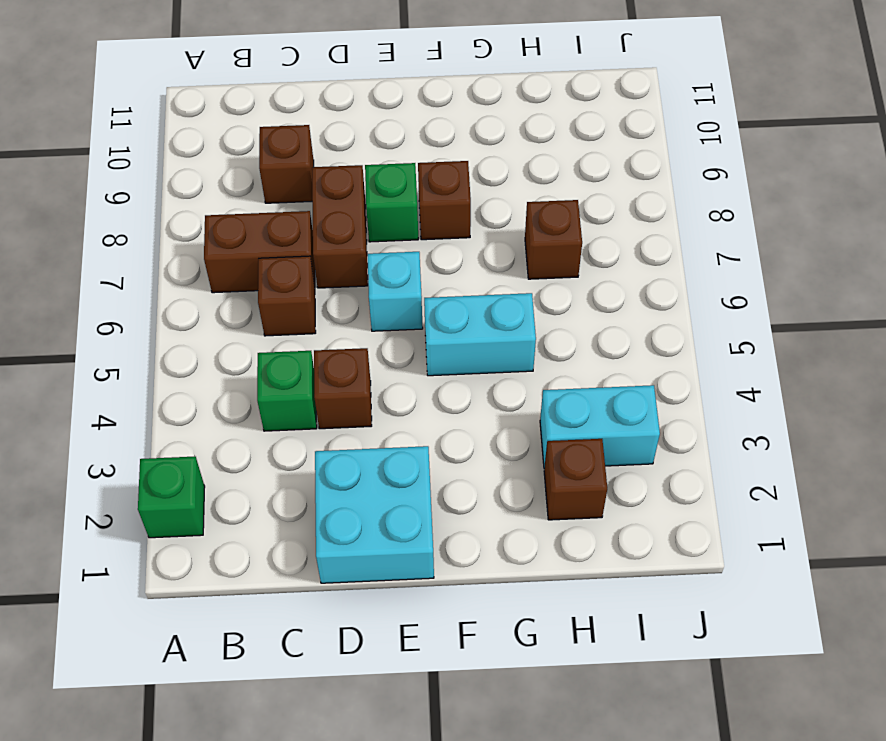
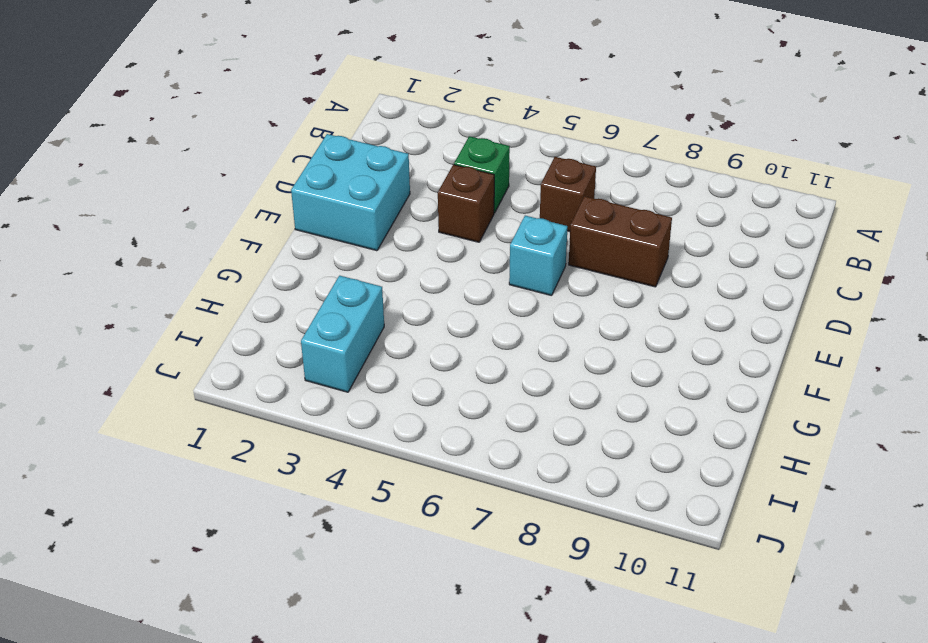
none -> green 1x1 brick [138,457,205,538]
none -> brown 1x2 brick [204,211,315,293]
none -> brown 1x1 brick [259,125,314,203]

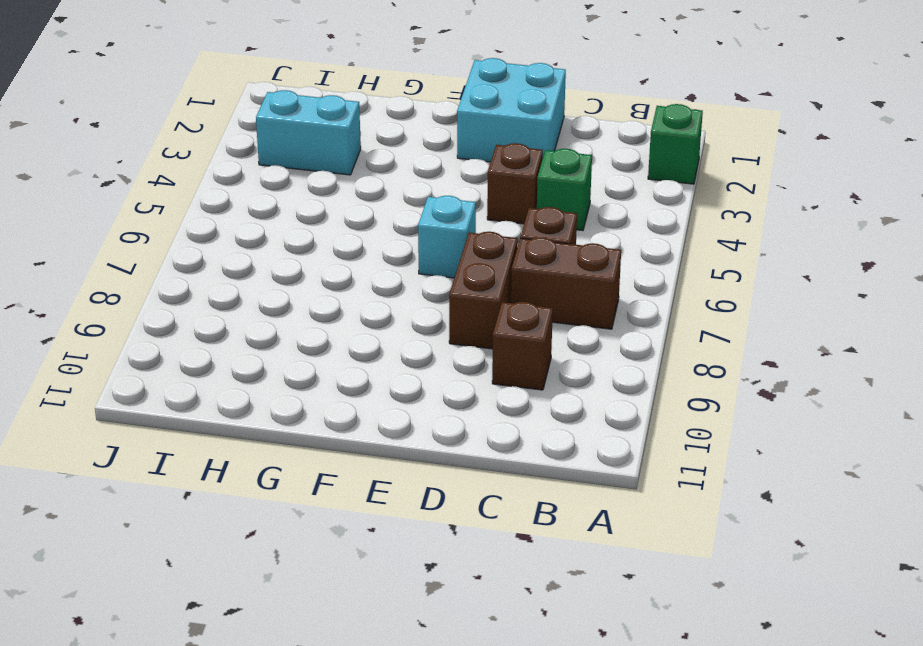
none -> green 1x1 brick [365,163,418,242]
none -> cyan 1x2 brick [424,293,536,376]
none -> brown 1x1 brick [418,161,471,240]

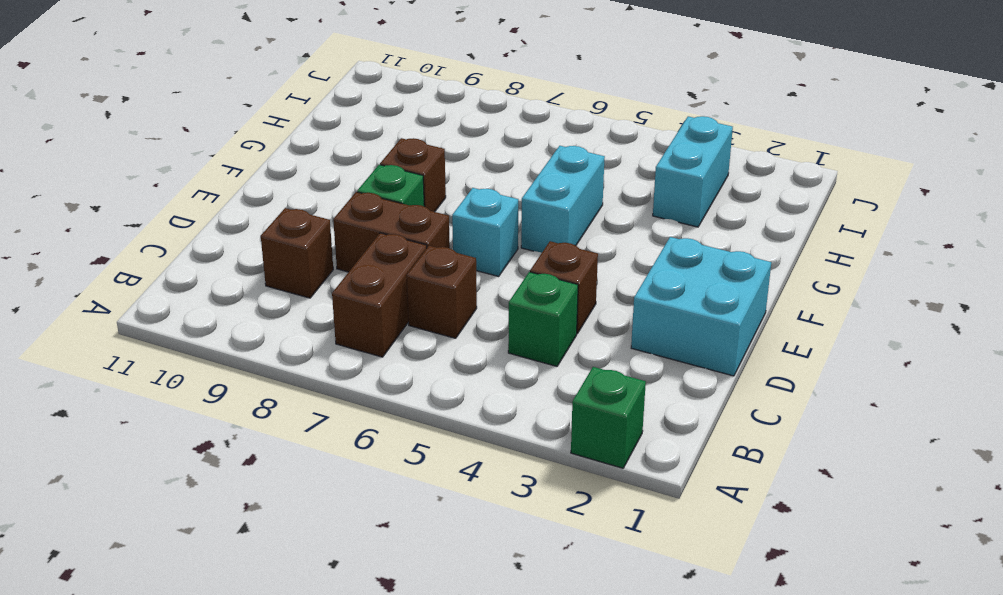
none -> brown 1x1 brick [544,439,607,520]
none -> brown 1x1 brick [525,200,582,279]

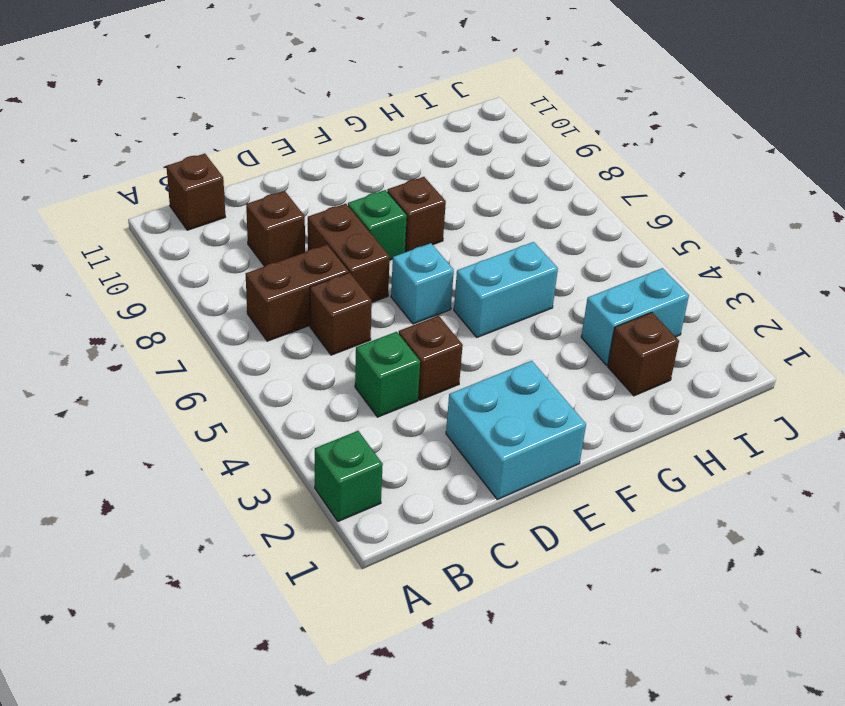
brown 1x1 brick [166,154,225,230] -> brown 1x1 brick moved to [525,200,582,279]

